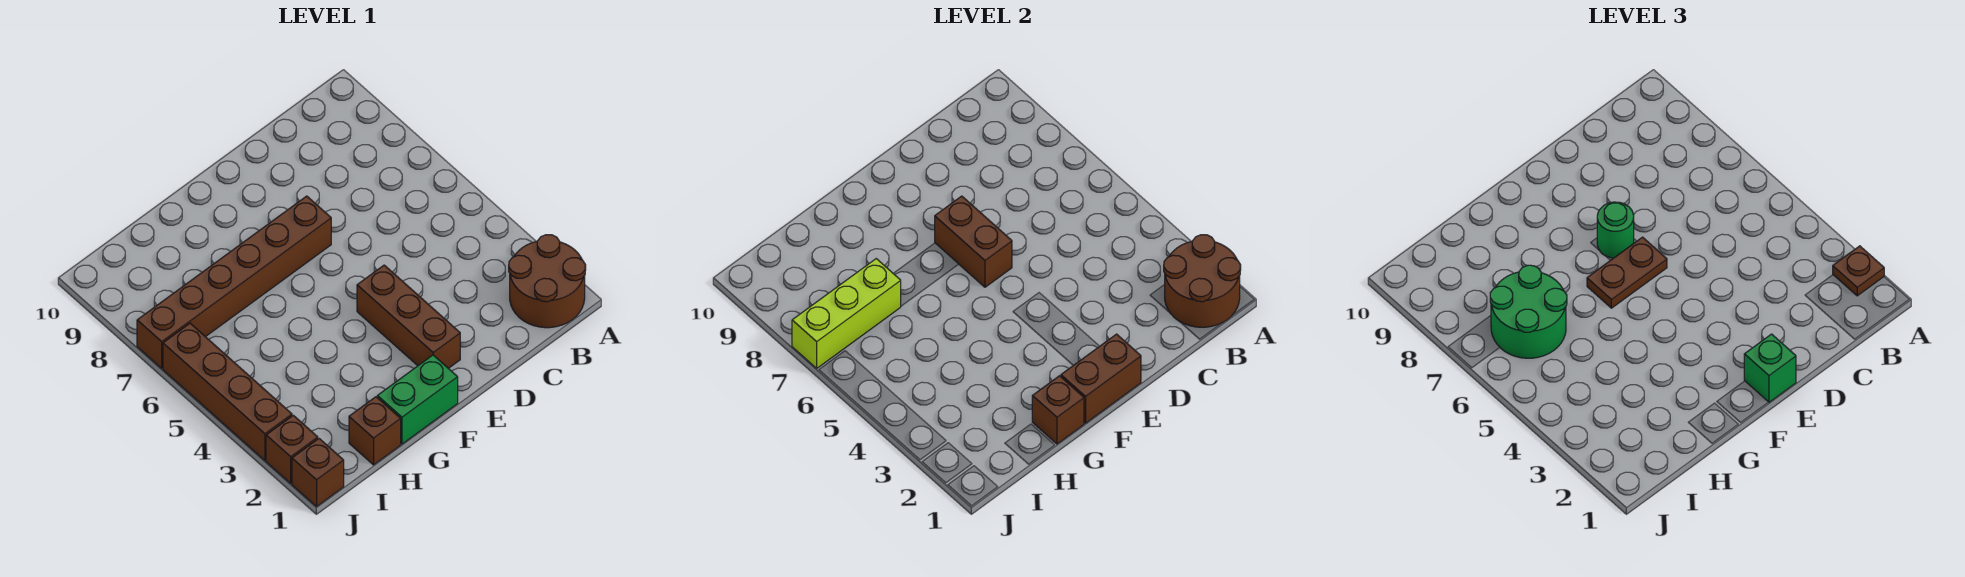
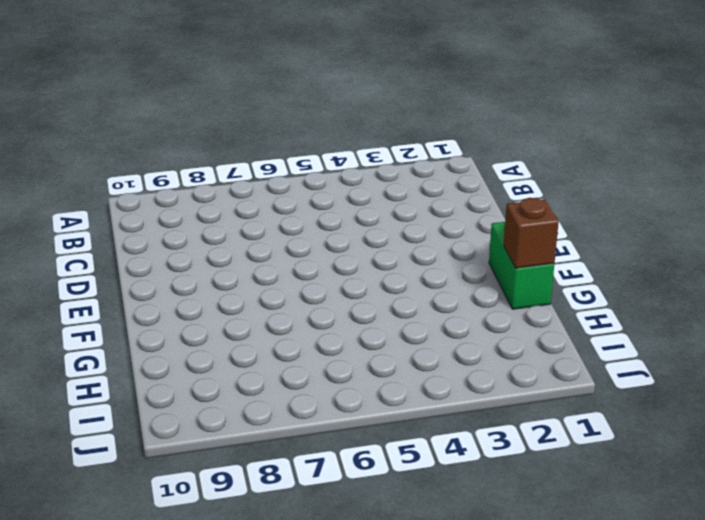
none -> brown 2x2 round brick [509,235,586,328]
none -> brown 1x3 brick [357,265,460,368]
none -> brown 1x6 brick [137,196,331,368]

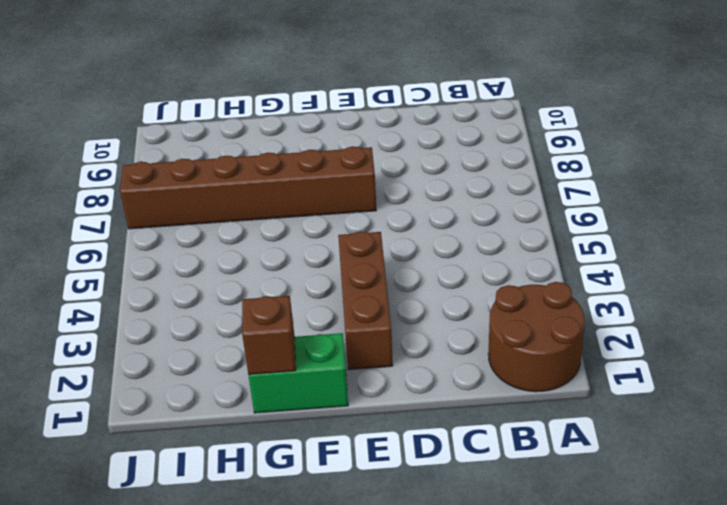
none -> brown 1x1 brick [349,397,401,465]
none -> brown 1x1 brick [292,439,344,507]
none -> brown 1x1 brick [266,415,318,483]

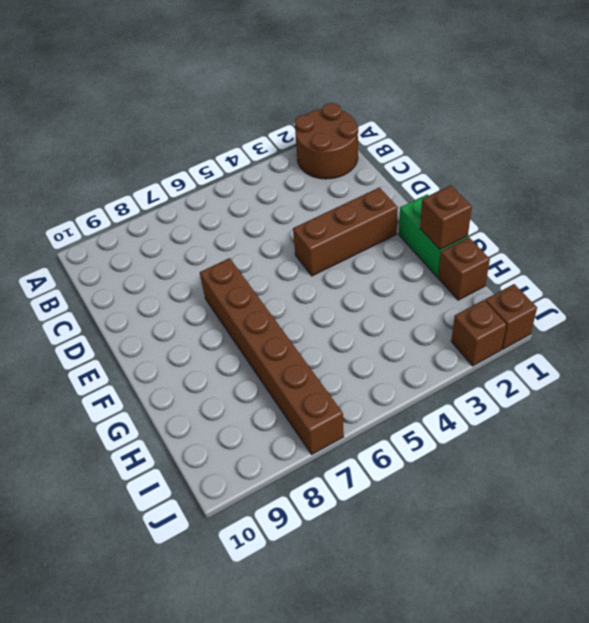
none -> brown 1x4 brick [163,323,292,460]
none -> brown 2x2 round brick [1164,235,1241,327]
none -> brown 1x2 brick [1061,334,1141,423]

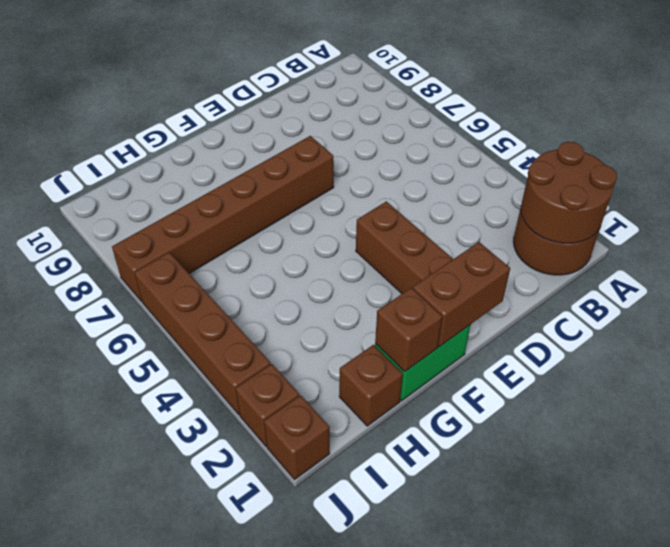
none -> brown 1x2 brick [935,196,1012,287]
none -> lime 1x3 brick [792,259,901,368]
none -> brown 1x1 plate [1833,246,1884,296]

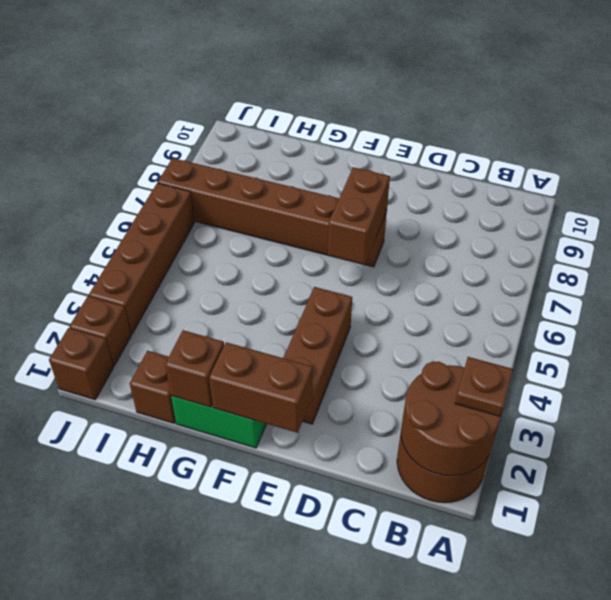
none -> lime 1x3 brick [792,259,901,368]
none -> green 1x1 brick [1744,334,1796,402]
none -> brown 1x2 plate [1587,237,1667,308]

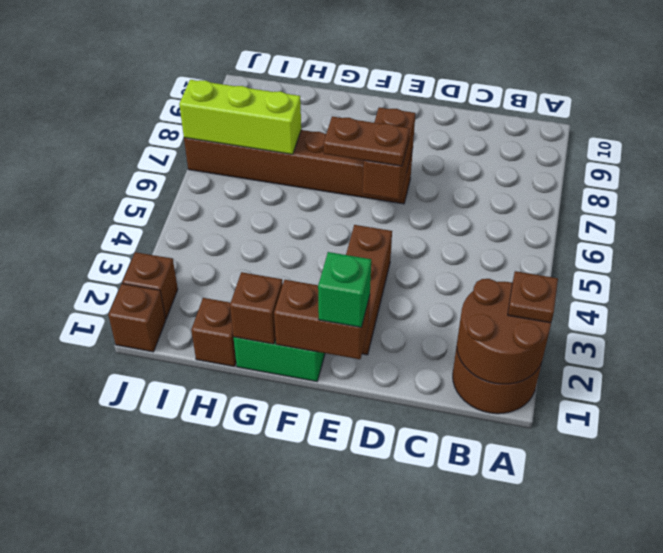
none -> brown 1x4 brick [163,323,292,460]
none -> green 1x1 round brick [1597,202,1634,258]
none -> green 2x2 round brick [1490,265,1567,358]

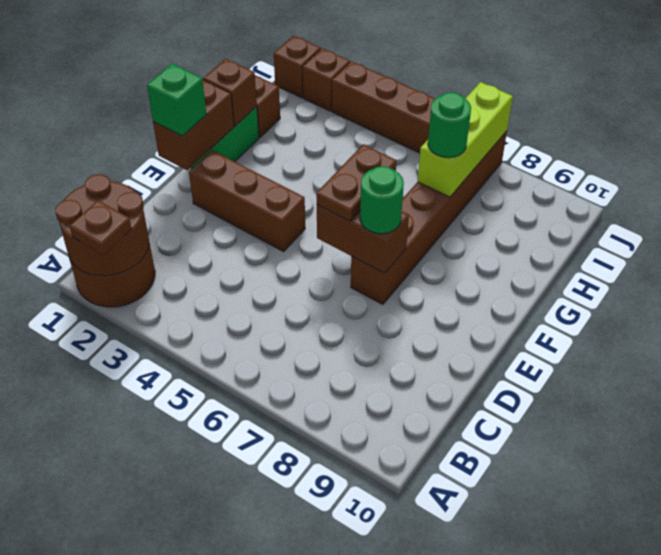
green 1x1 round brick [428,92,471,158] -> green 2x2 round brick [1490,265,1567,358]

